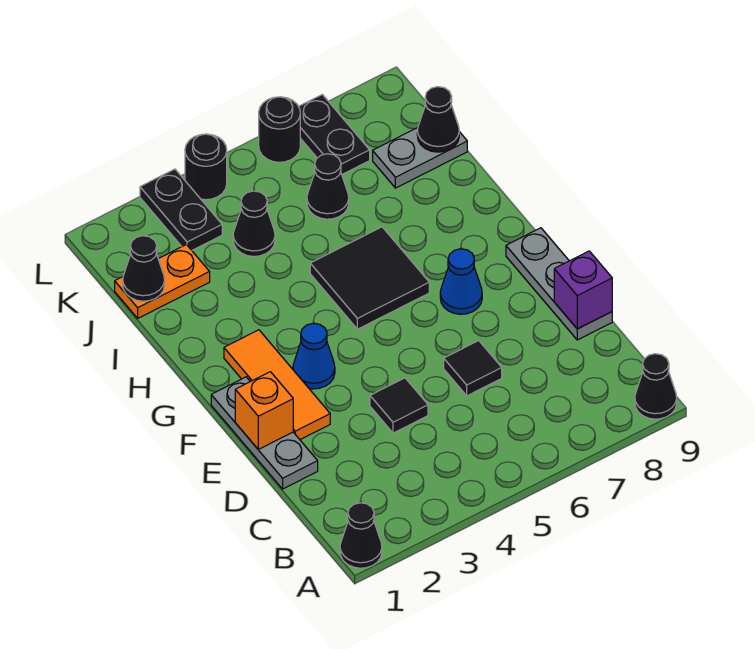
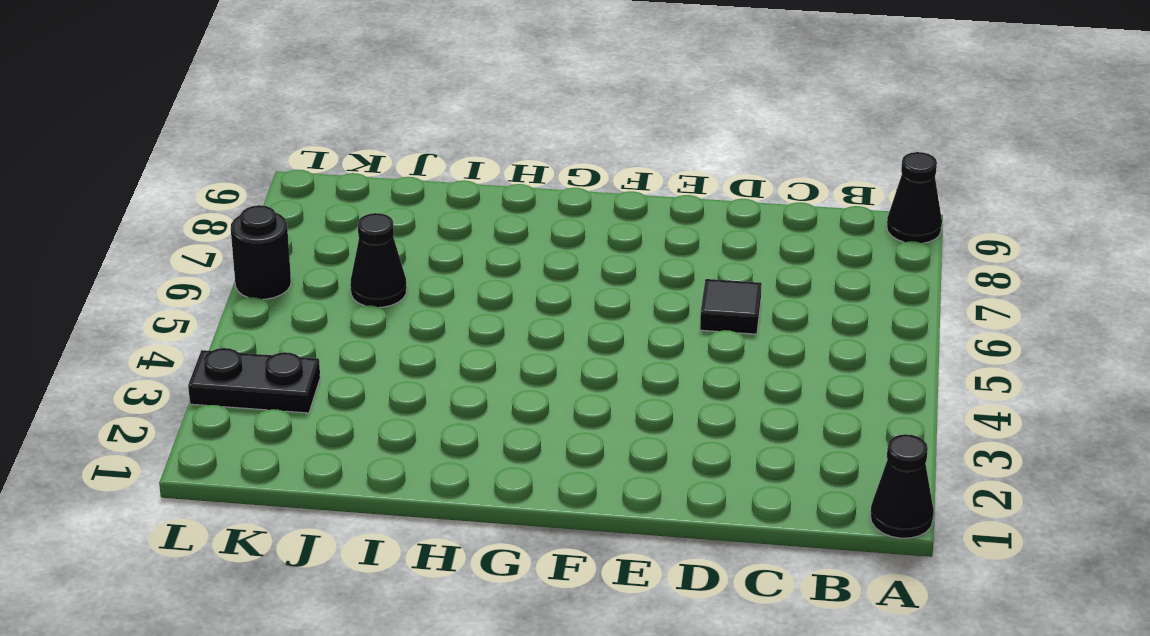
none -> grey 1x3 plate [211,377,318,489]
none -> black 1x1 tile [370,378,428,433]
none -> grey 1x3 plate [506,228,612,340]

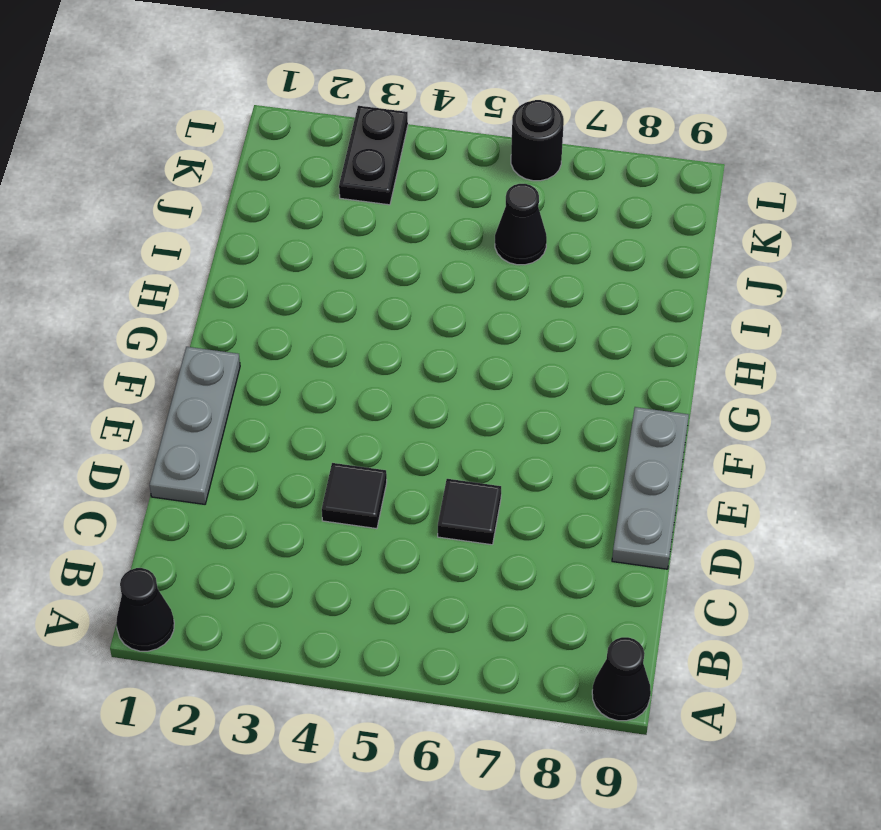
none -> orange 1x3 tile [224,330,330,440]
none -> blue 1x1 cone [293,323,335,389]
none -> blue 1x1 cone [440,249,482,314]

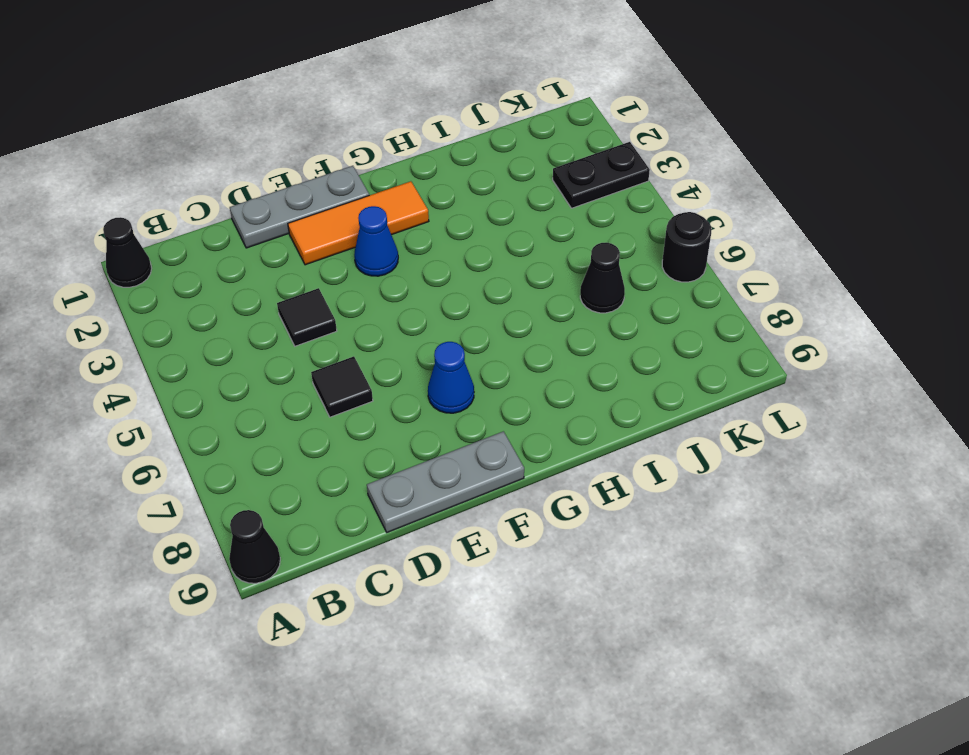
none -> black 2x2 tile [310,227,429,329]
none -> orange 1x2 plate [115,245,210,318]
none -> black 1x1 cone [233,191,275,257]

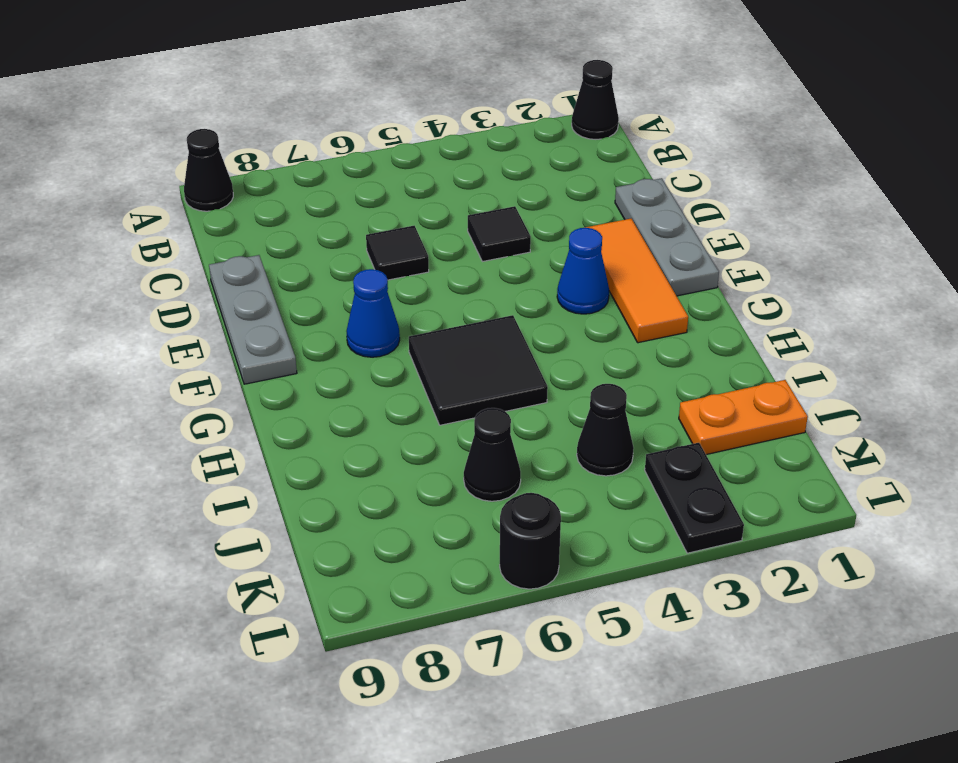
none -> grey 1x2 plate [373,128,467,188]
none -> black 1x2 plate [299,95,370,174]
none -> black 1x1 round brick [185,134,227,200]

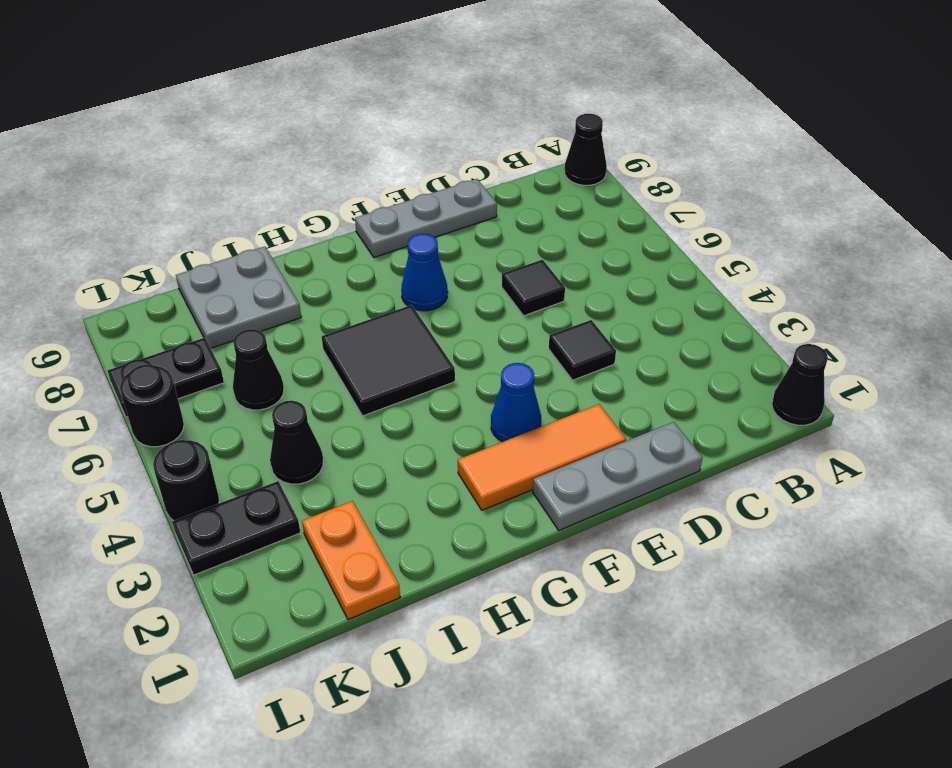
grey 2x2 plate [176,247,301,348] -> grey 1x2 plate [373,128,467,188]
none -> purple 1x1 brick [554,251,612,329]
none -> orange 1x1 brick [235,372,293,449]
none -> black 1x1 cone [123,236,165,301]

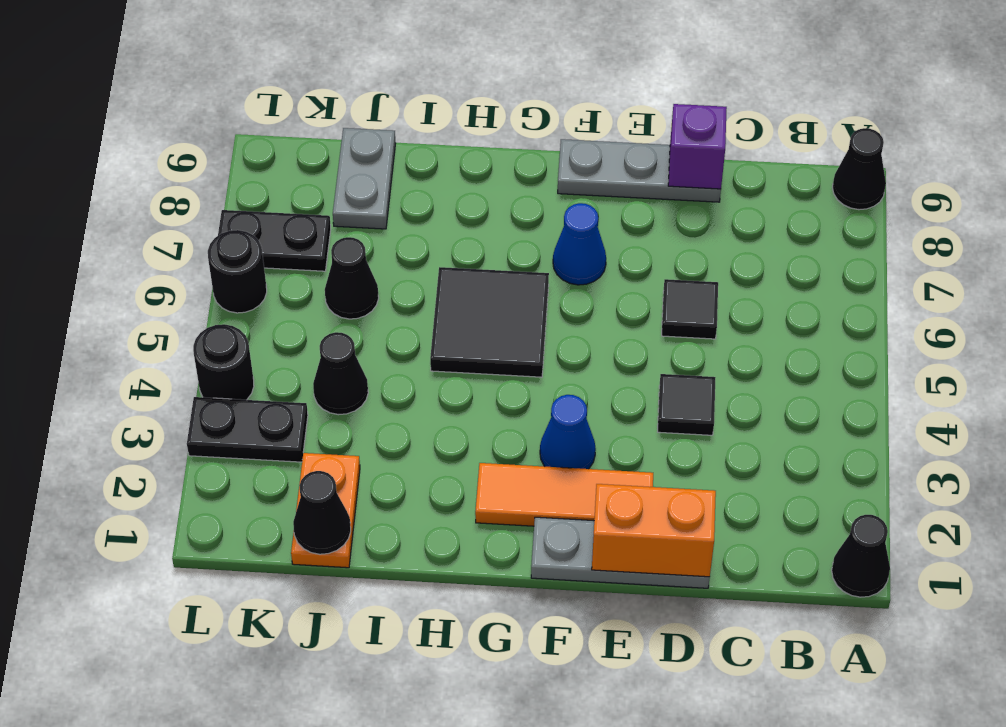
orange 1x2 brick [592,484,716,577] -> orange 1x1 brick [235,372,293,449]
none -> black 1x1 cone [417,87,459,152]

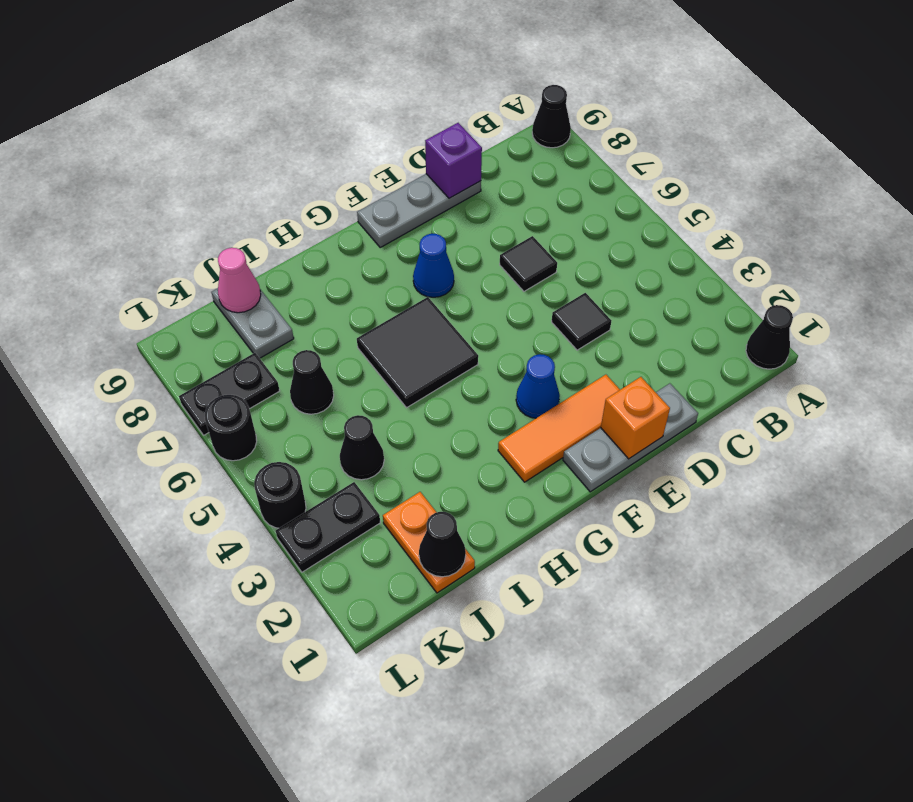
pink 1x1 cone [218,248,261,313] -> black 1x1 cone [417,87,459,152]

